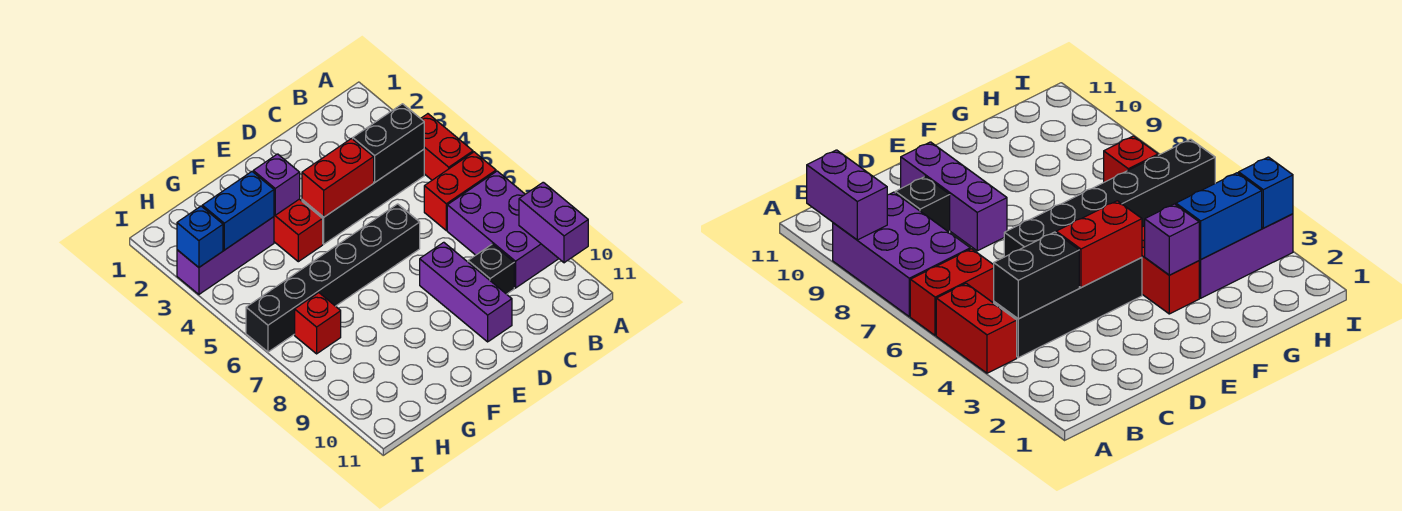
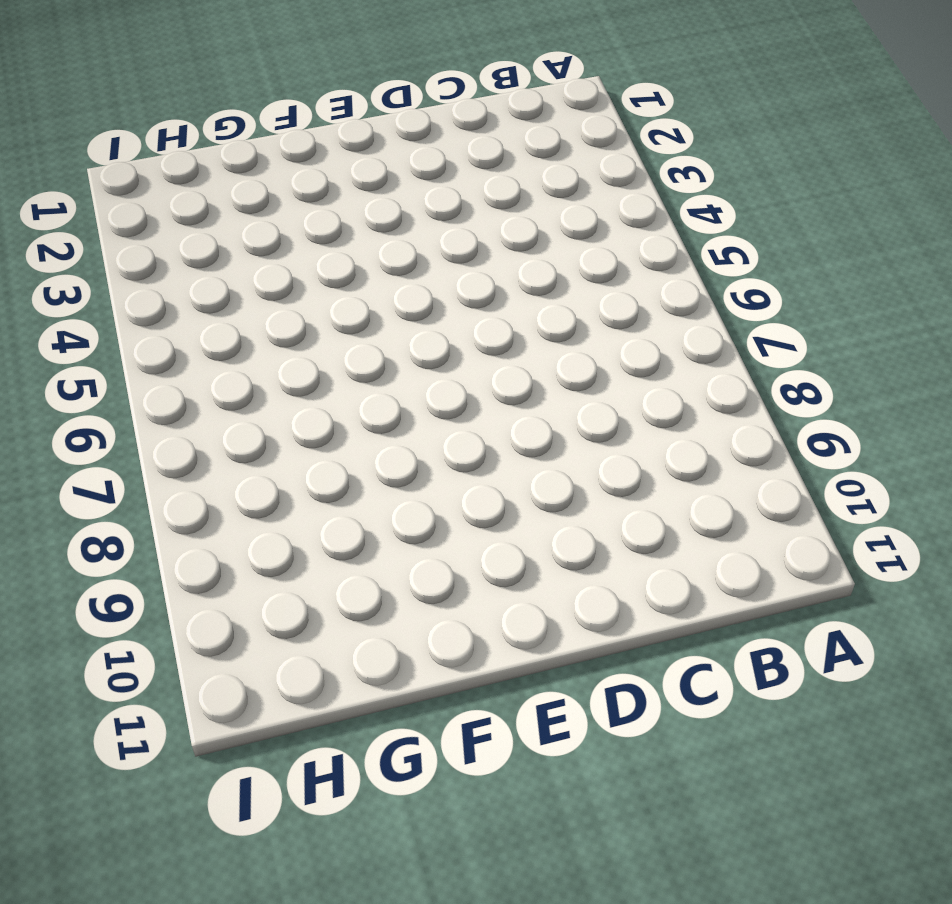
none -> red 1x2 brick [420,114,473,180]
none -> red 1x2 brick [424,152,496,230]
none -> purple 2x3 brick [447,171,559,288]

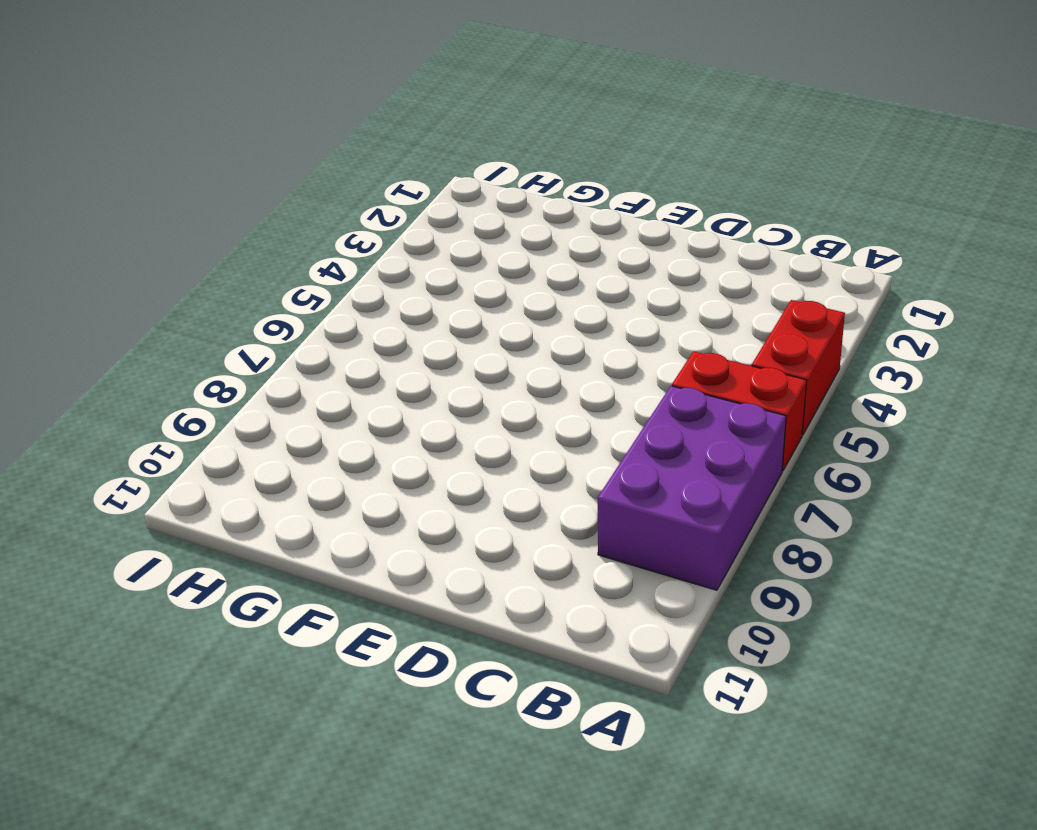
none -> black 1x4 brick [302,149,424,244]
none -> black 1x1 brick [468,244,514,294]
none -> black 1x6 brick [246,204,420,352]

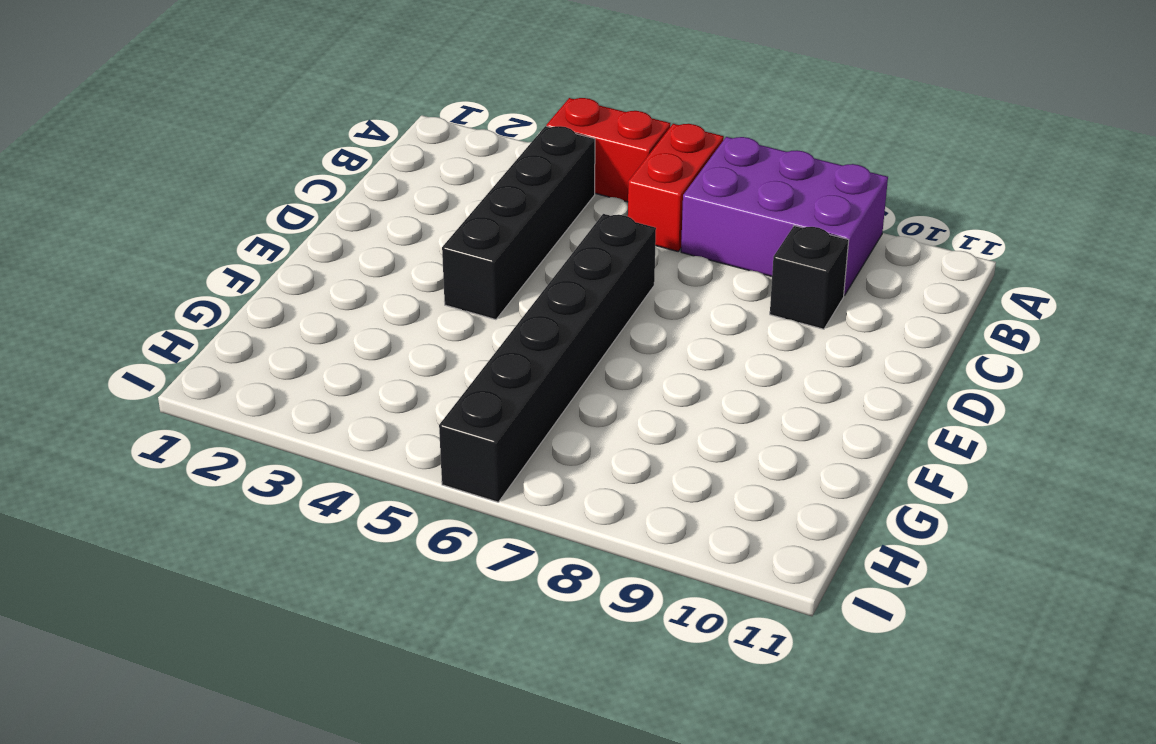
none -> purple 1x3 brick [420,242,512,342]
none -> red 1x2 brick [274,199,323,262]
none -> purple 1x3 brick [177,217,274,294]

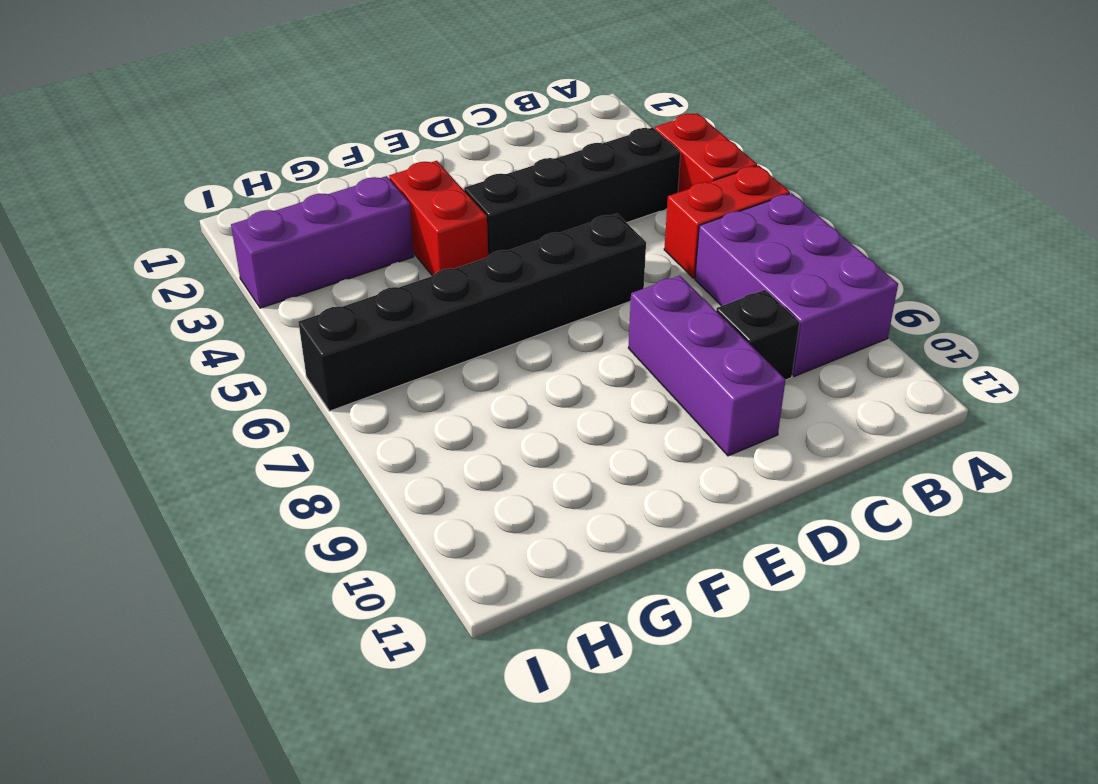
none -> red 1x1 brick [295,293,341,354]
none -> purple 1x2 brick [519,182,588,263]
none -> black 1x2 brick [353,104,424,182]

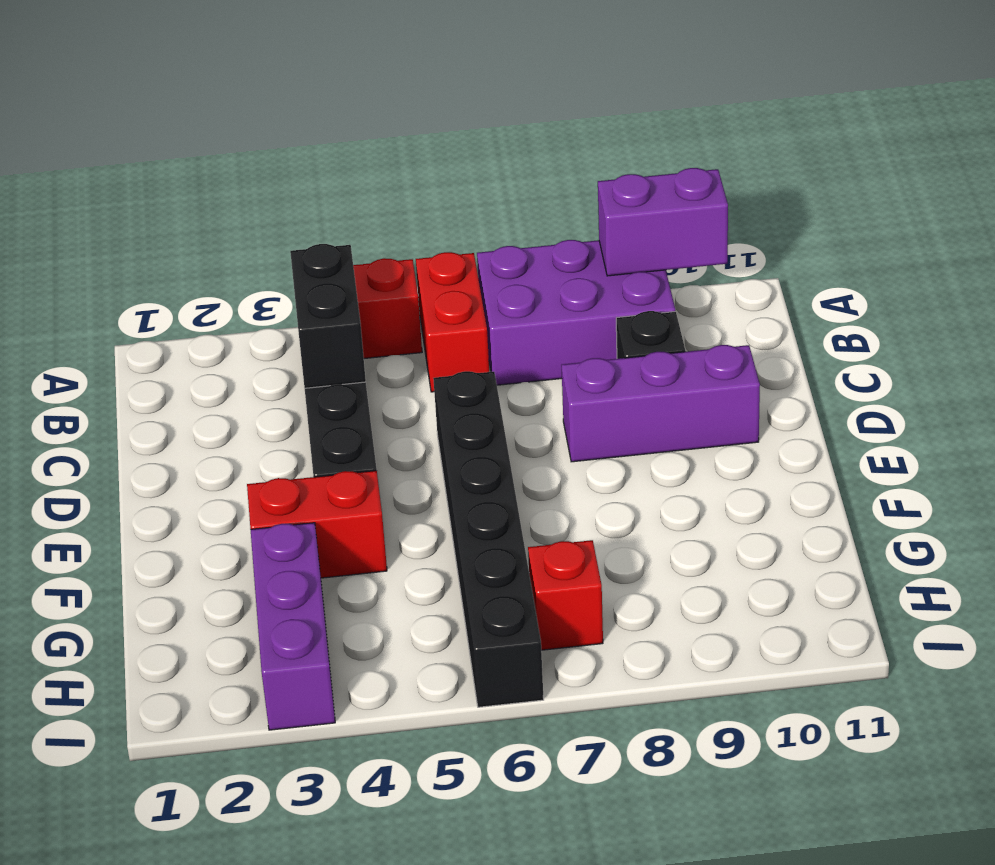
none -> red 1x2 brick [302,139,374,217]
none -> purple 1x1 brick [253,154,300,215]
none -> blue 1x2 brick [202,172,274,250]

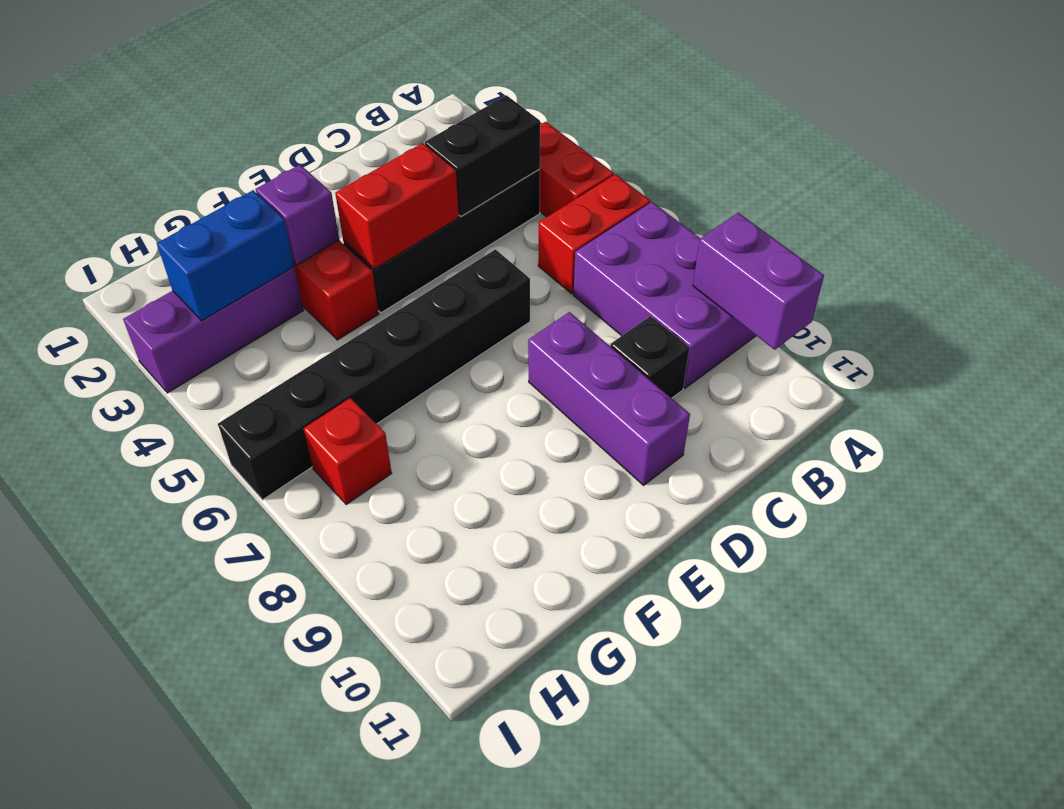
none -> blue 1x1 brick [177,206,223,267]

